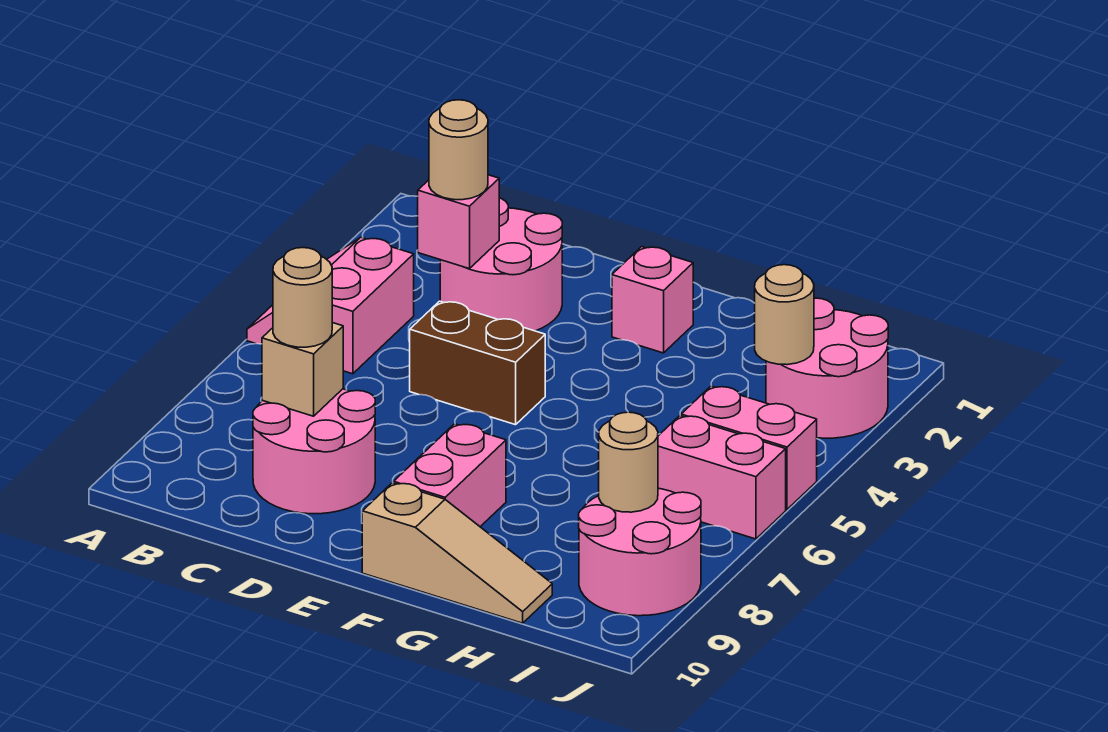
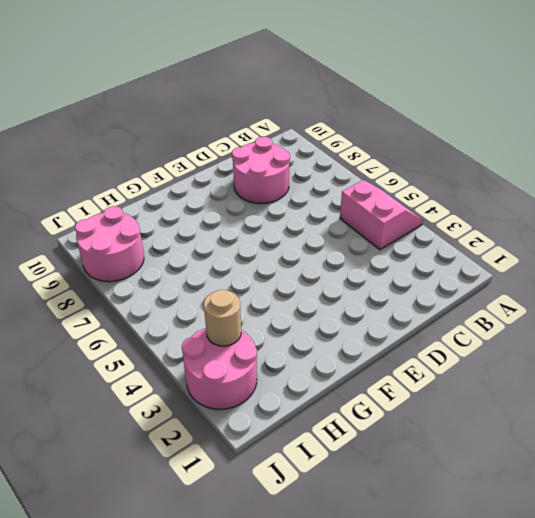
none -> pink 2x2 round brick [440,198,562,331]
none -> brown 1x2 brick [410,301,545,425]
none -> pink 1x1 brick [612,247,693,353]

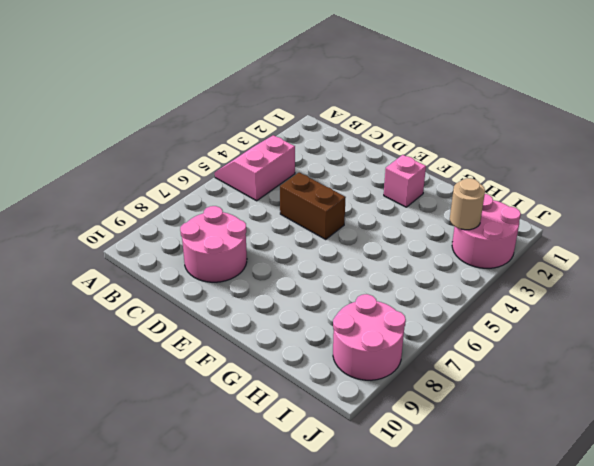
none -> pink 2x2 round brick [440,198,562,331]
none -> pink 1x2 brick [394,424,506,527]
none -> tan 1x3 slope [362,483,552,623]

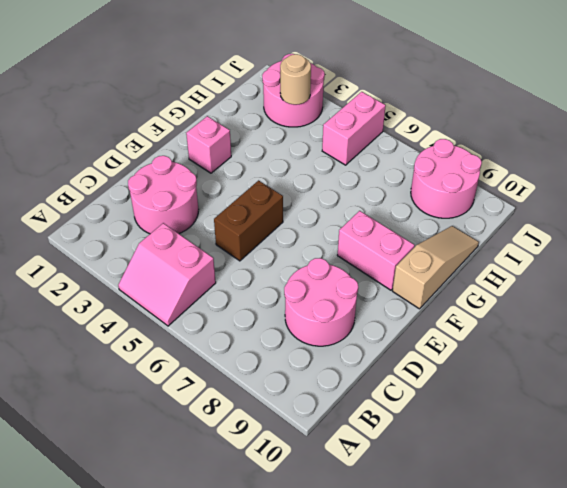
none -> pink 1x2 brick [658,416,786,539]
none -> pink 1x1 brick [418,175,499,269]
none -> tan 1x1 brick [262,323,343,416]

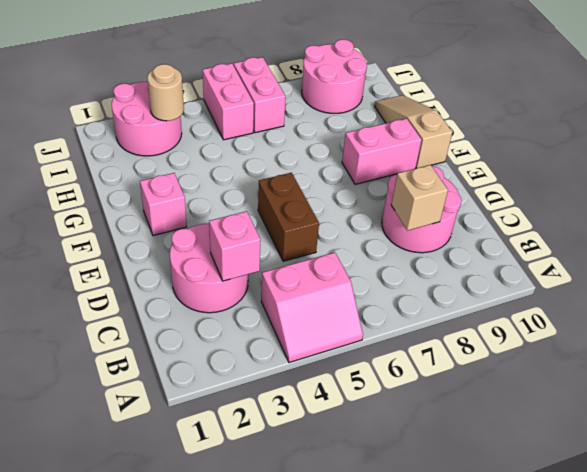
none -> tan 1x1 round brick [599,412,658,512]
none -> tan 1x1 round brick [429,100,488,200]
none -> tan 1x1 round brick [273,248,332,347]

